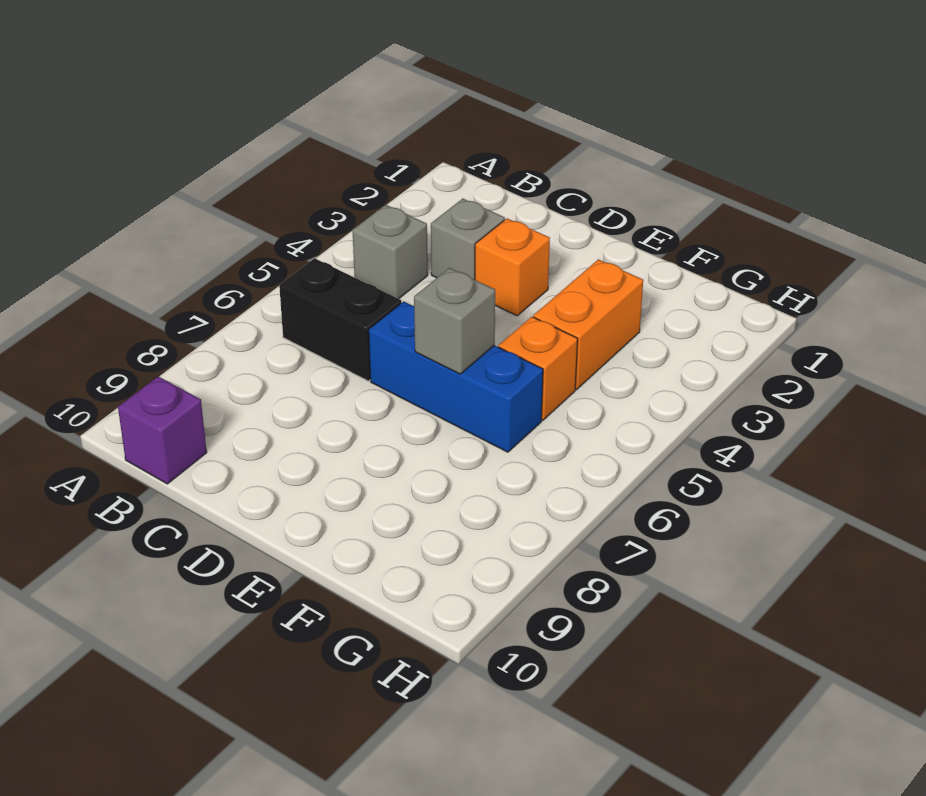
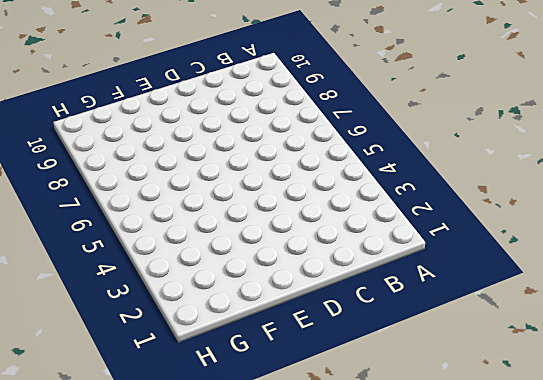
none -> grey 1x1 brick [353,205,428,299]
none -> black 1x2 brick [279,258,401,381]

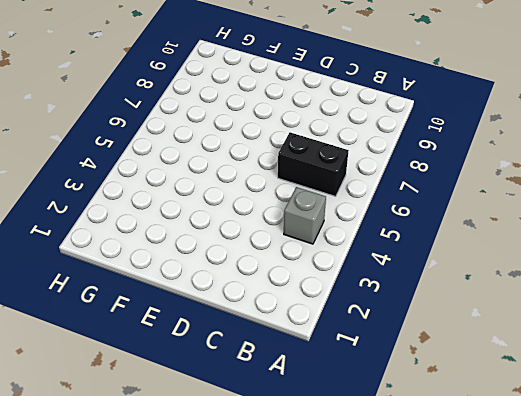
none -> purple 1x1 brick [118,376,207,484]
none -> grey 1x1 brick [431,199,505,280]

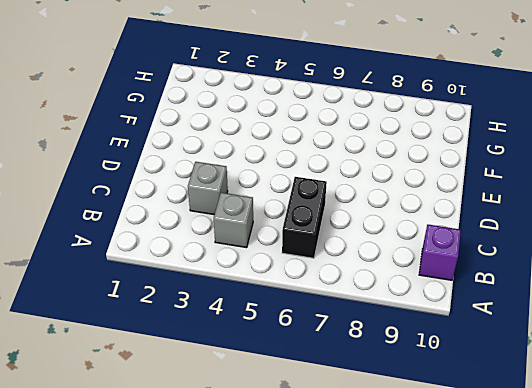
none -> orange 1x1 brick [475,219,550,316]
none -> blue 1x3 brick [369,301,543,452]

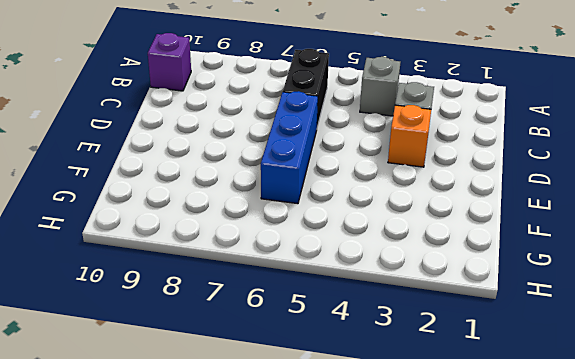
none -> orange 1x2 brick [533,259,643,389]
none -> orange 1x1 brick [499,317,578,420]

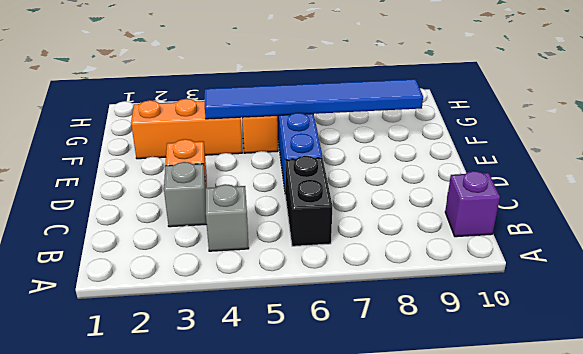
orange 1x3 brick [131,99,242,159] -> orange 1x2 brick [533,259,643,389]
blue 1x6 tile [205,79,423,119] -> none
none -> grey 1x1 brick [414,268,495,374]

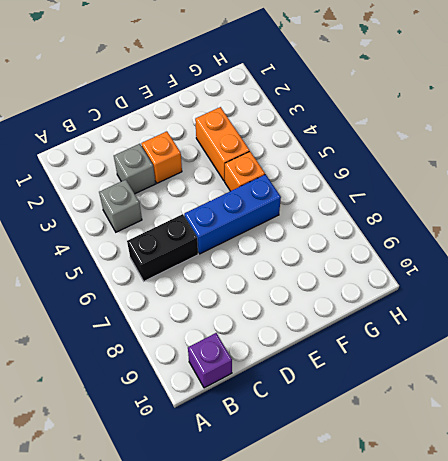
none -> grey 1x1 brick [414,268,495,374]

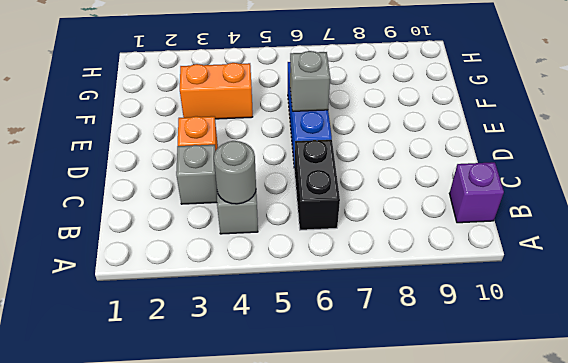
grey 1x1 round brick [214,141,256,204] -> none
none -> orange 1x1 brick [499,317,578,420]

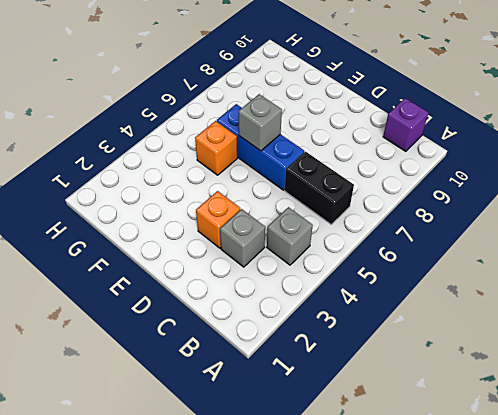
none -> orange 1x2 brick [533,259,643,389]

